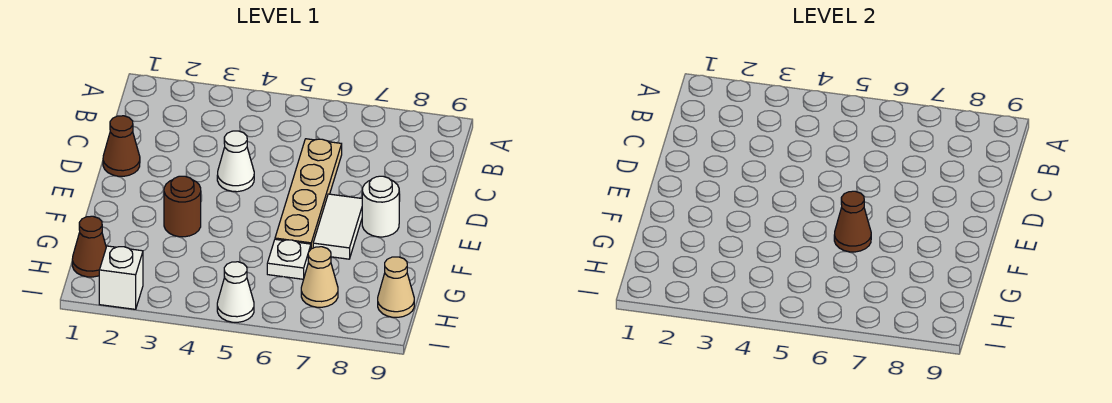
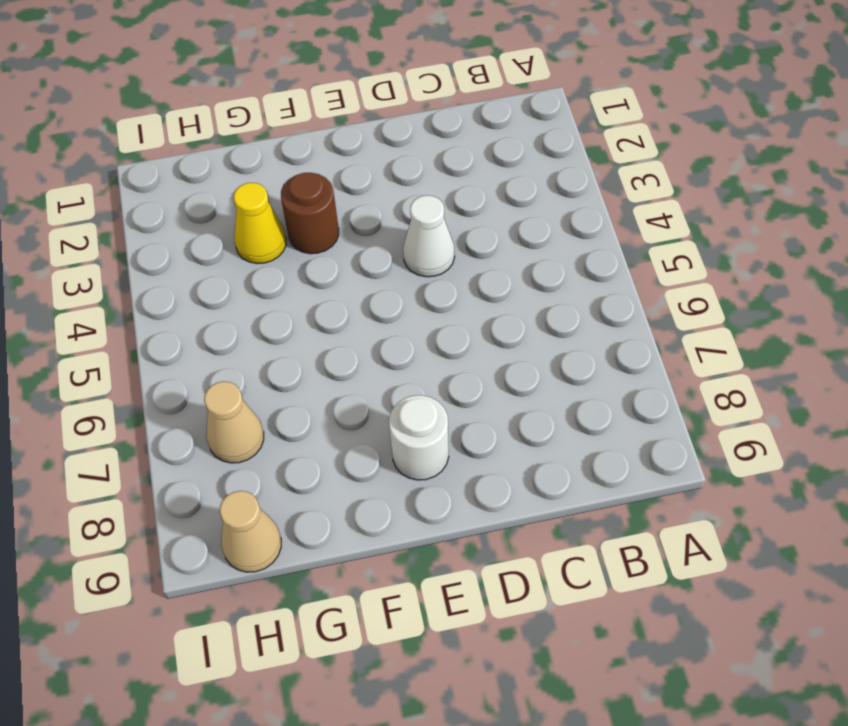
yellow 1x1 cone [234,183,286,264] -> none
none -> tan 1x4 plate [275,139,342,249]
none -> brown 1x1 cone [103,116,140,176]
none -> white 1x2 tile [313,194,362,259]

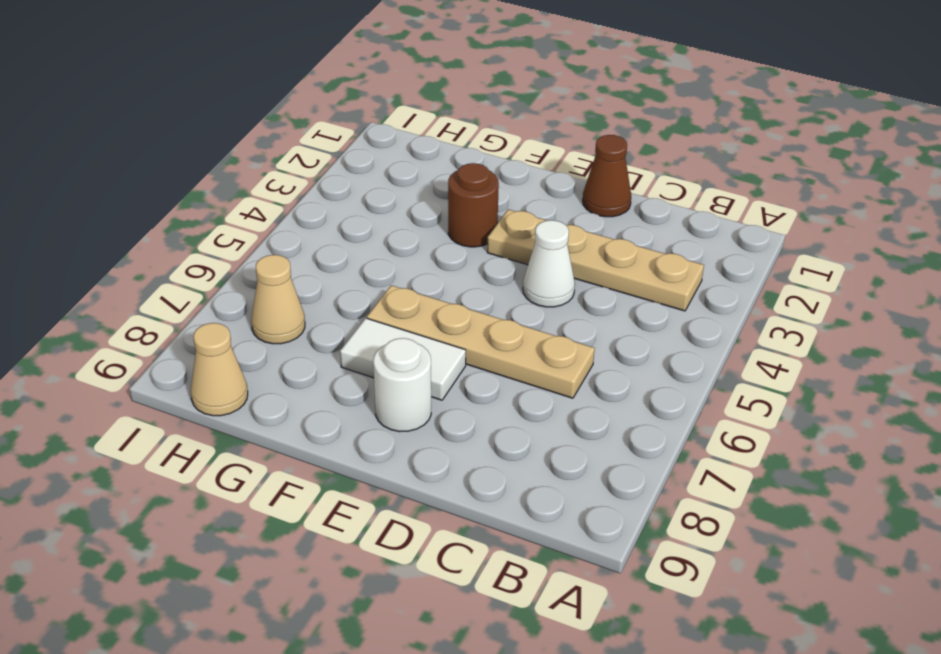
tan 1x4 plate [487,209,704,311] -> none
none -> white 1x1 plate [267,239,311,279]
none -> brown 1x1 cone [72,216,106,277]
none -> white 1x1 brick [99,246,143,309]

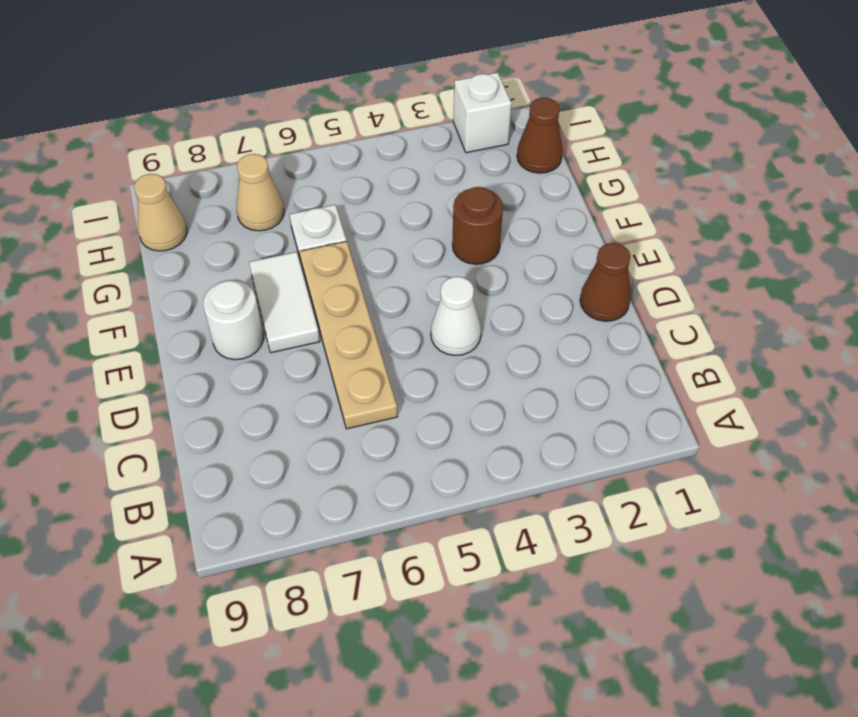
none -> white 1x1 cone [217,262,254,322]
none -> brown 1x1 cone [834,191,871,252]

